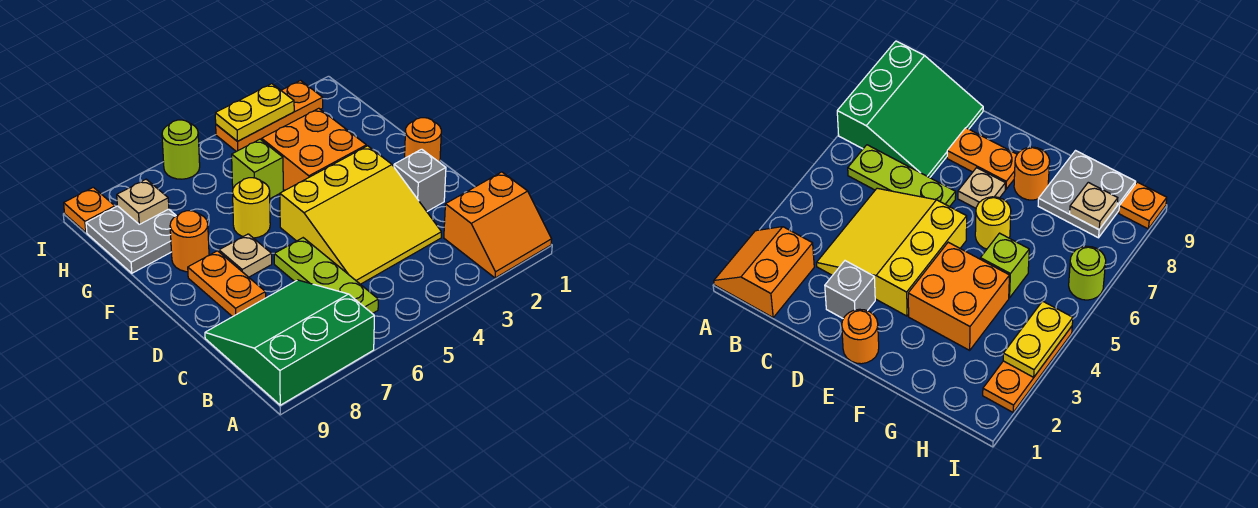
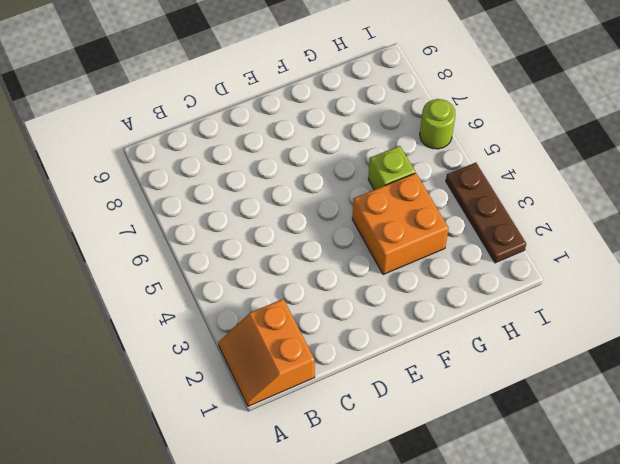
brown 1x3 plate [446,163,526,263] -> orange 1x3 plate [216,81,323,152]
none -> green 3x3 slope [205,280,374,405]
none -> lime 1x3 plate [274,238,378,314]
none -> yellow 3x3 slope [280,146,441,284]

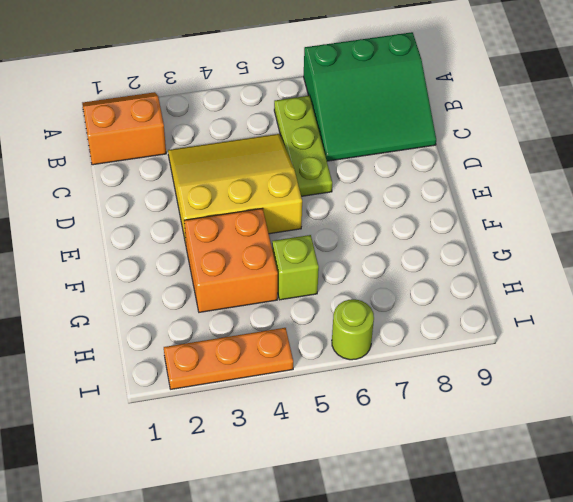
none -> grey 1x1 brick [394,149,446,211]
none -> orange 1x2 plate [188,251,266,317]
none -> orange 1x1 round brick [405,118,441,163]

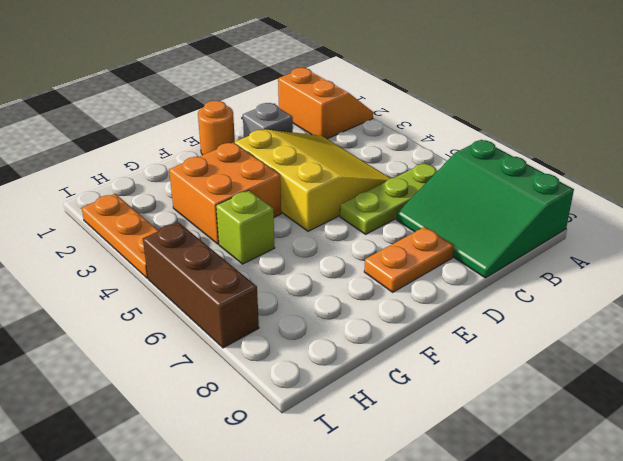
brown 1x3 brick [143,222,259,348] -> lime 1x1 round brick [162,120,200,179]
none -> tan 1x1 plate [219,234,272,277]
none -> yellow 1x1 round brick [233,178,270,238]
none -> orange 1x1 round brick [170,211,209,272]

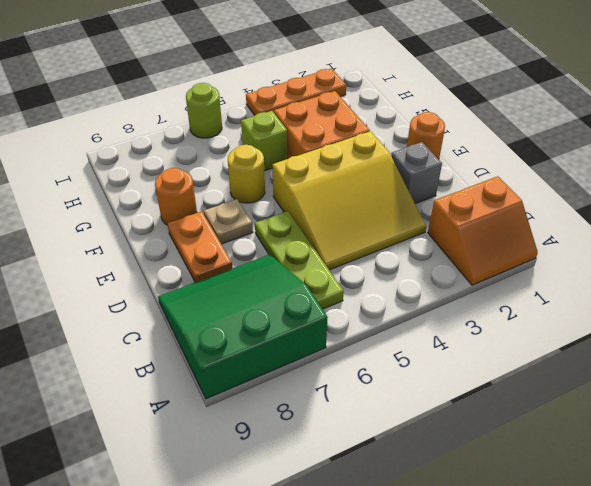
none -> grey 2x2 plate [86,206,176,273]
none -> orange 1x1 plate [64,187,115,232]
none -> tan 1x1 plate [117,179,169,224]

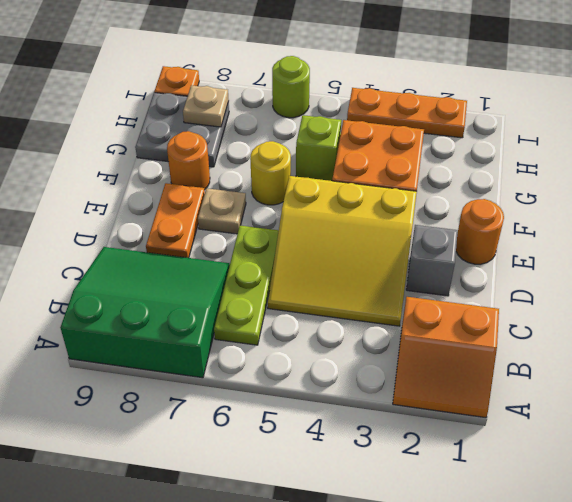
none -> yellow 1x2 plate [215,84,294,141]

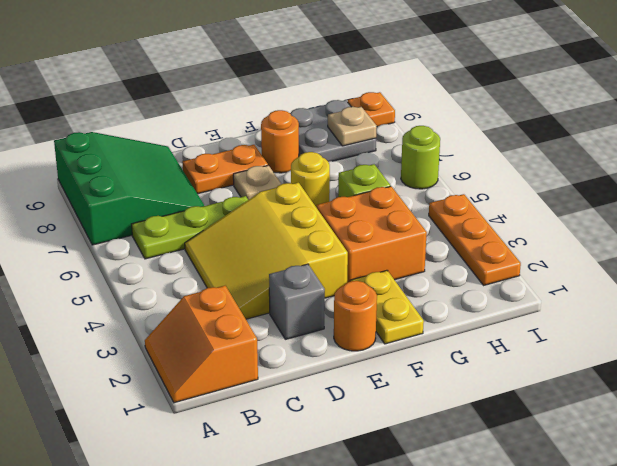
yellow 1x2 plate [350,270,424,344] -> yellow 1x2 plate moved to [215,84,294,141]

